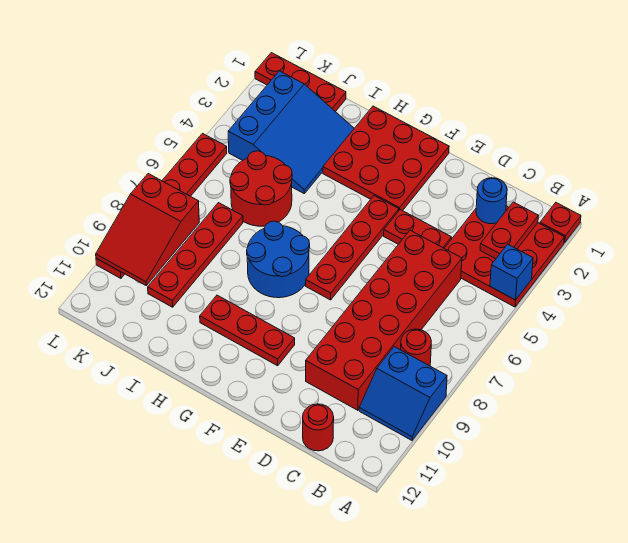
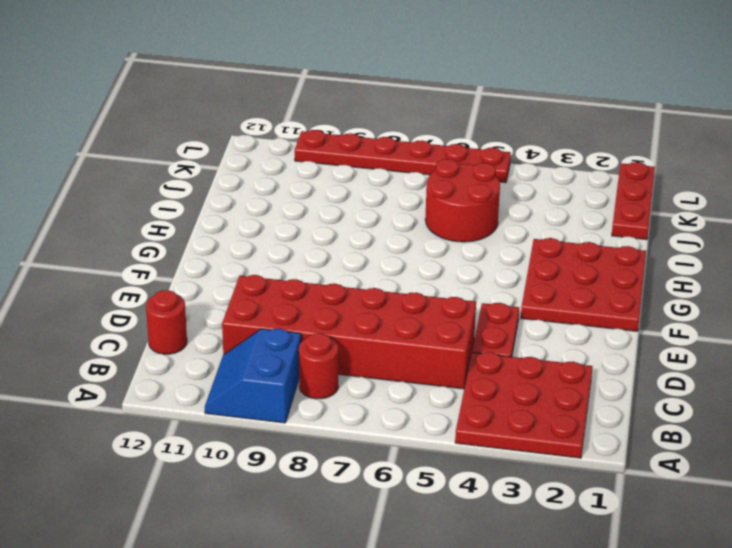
none -> red 1x1 plate [540,203,581,243]
none -> red 1x4 plate [306,196,399,300]
none -> red 1x3 plate [200,295,295,366]

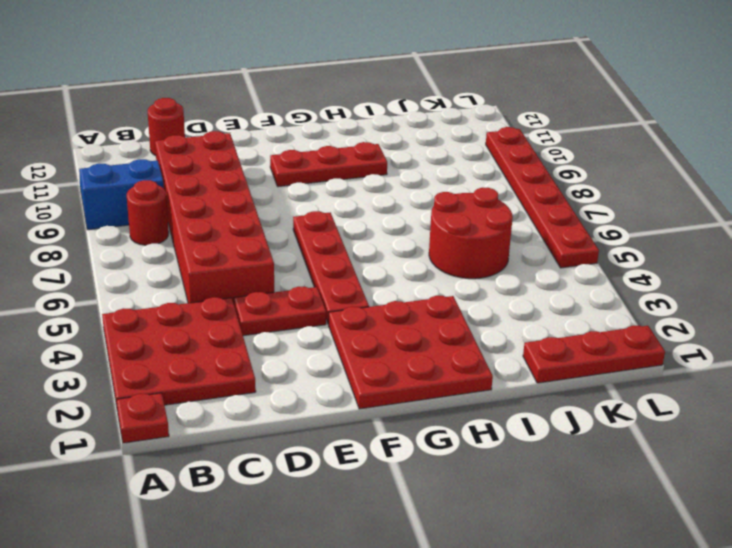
none -> blue 2x2 round brick [247,221,310,298]
none -> blue 3x3 slope [228,71,354,193]
none -> red 1x4 plate [148,203,243,307]

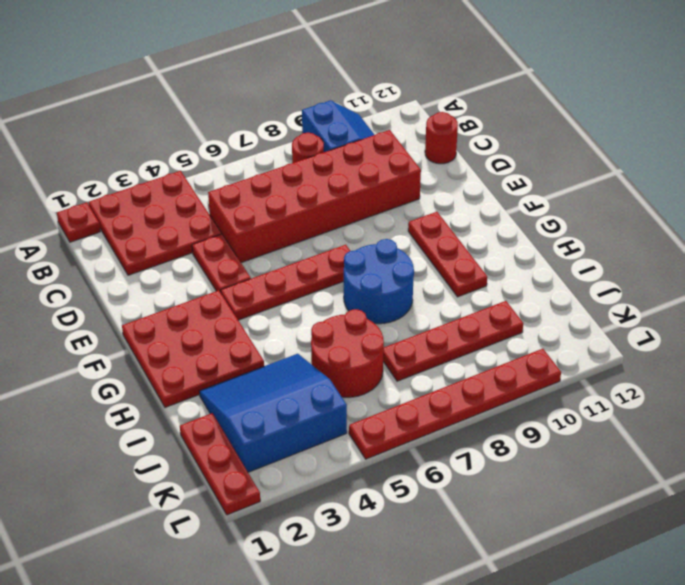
none -> blue 1x1 brick [490,244,533,300]
none -> red 1x2 plate [480,202,538,259]
none -> blue 1x1 round brick [476,178,507,224]

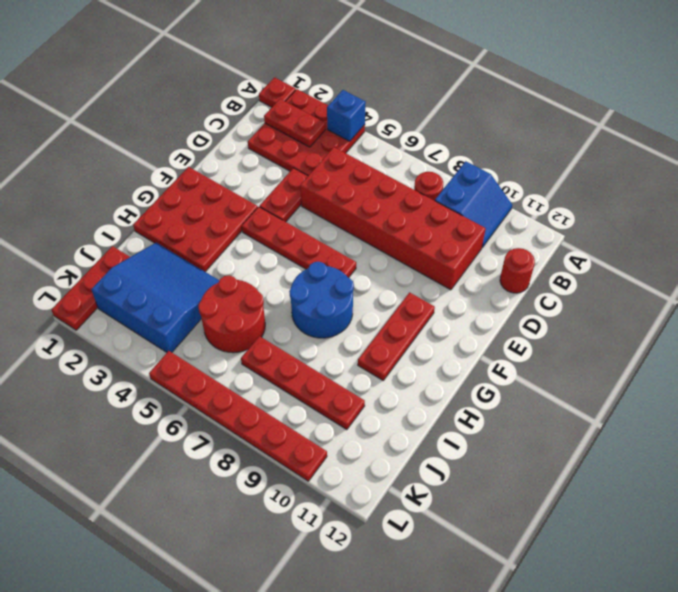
none -> blue 1x1 round brick [476,178,507,224]
none -> red 2x3 slope [96,174,199,285]

